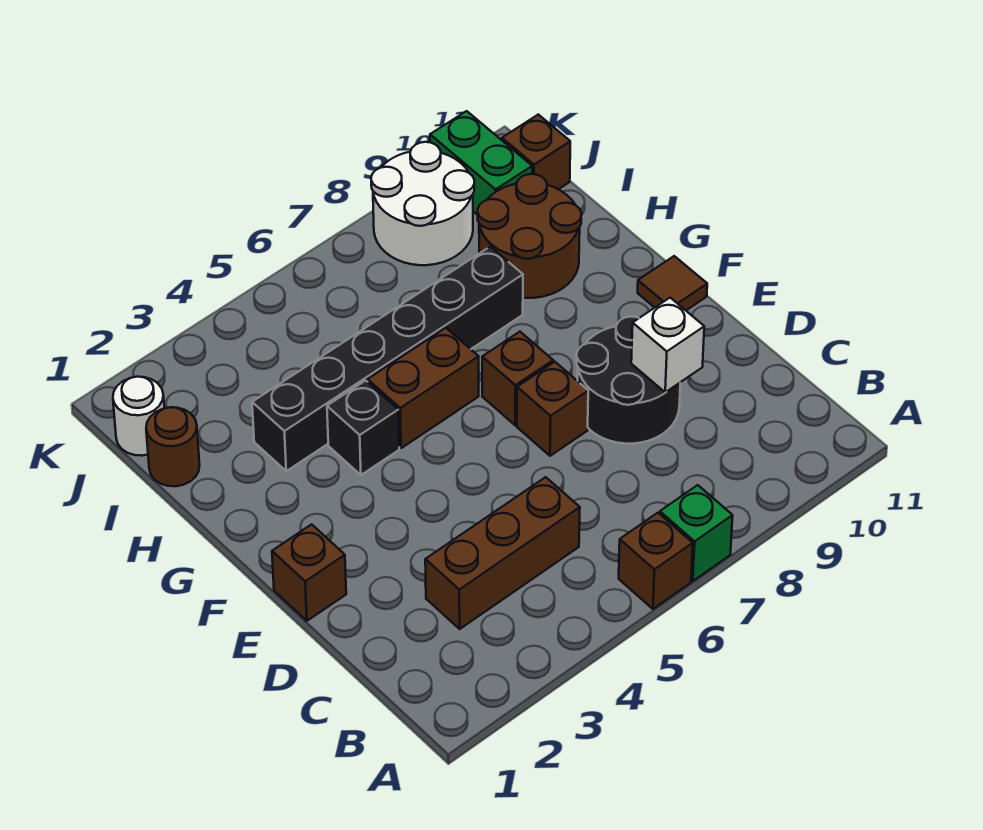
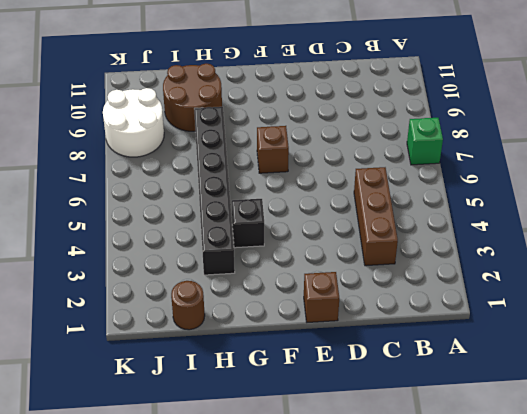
none -> brown 1x1 brick [619,513,693,609]
none -> black 2x2 round brick [577,317,680,444]
none -> brown 1x1 brick [517,362,588,456]

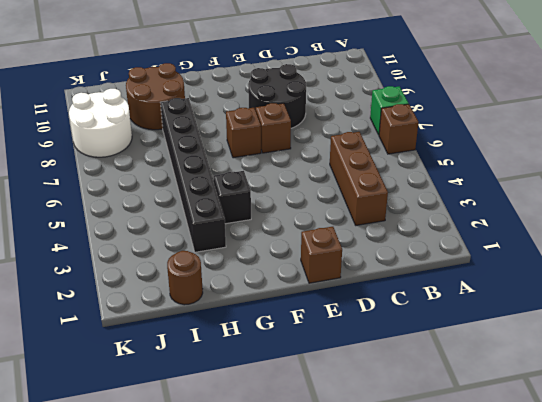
none -> brown 1x1 tile [638,256,707,310]
none -> brown 1x2 brick [368,328,479,448]
none -> white 1x1 round brick [113,377,164,456]

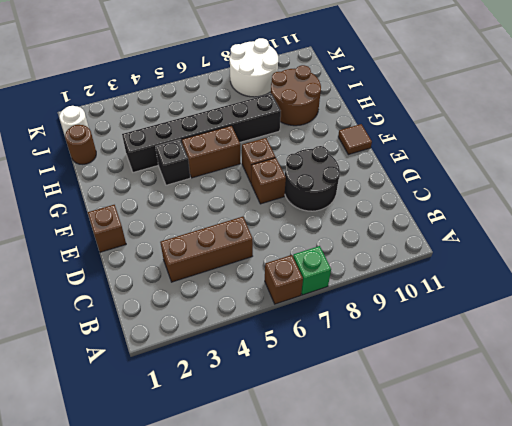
none -> green 1x2 brick [430,111,532,215]
none -> brown 1x1 brick [502,115,570,189]
none -> white 1x1 brick [631,298,704,392]

